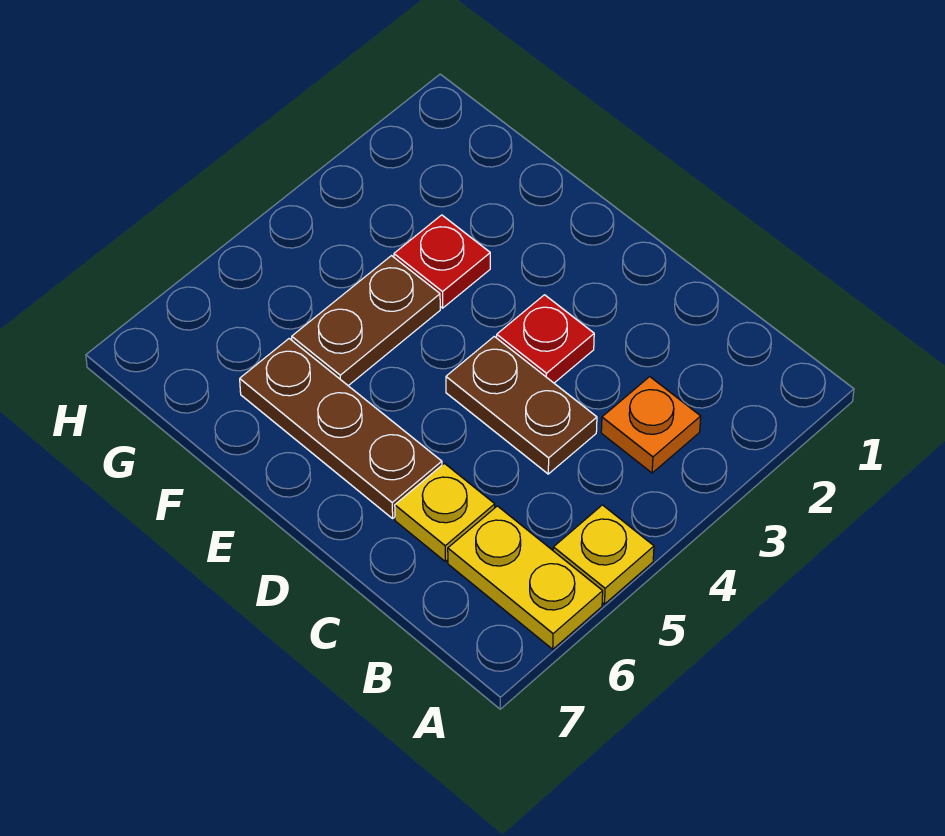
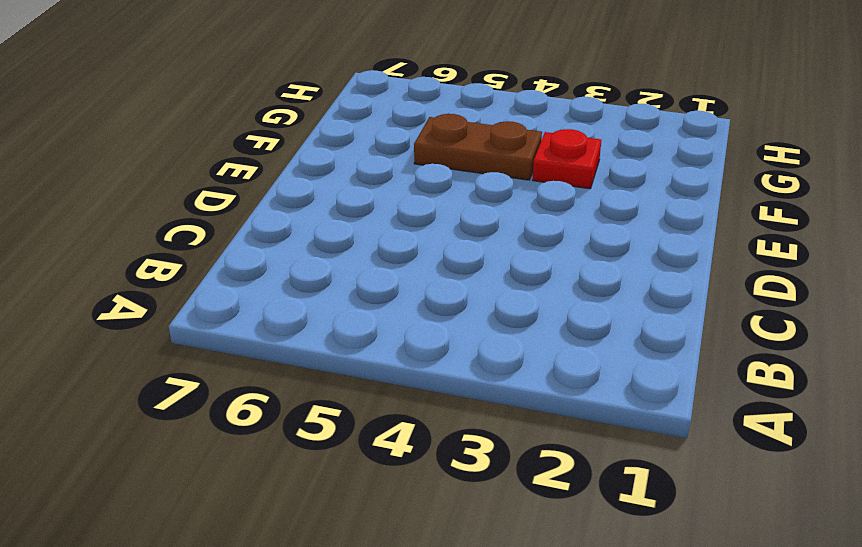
none -> yellow 1x1 plate [553,505,654,604]
none -> yellow 1x2 plate [448,506,603,649]

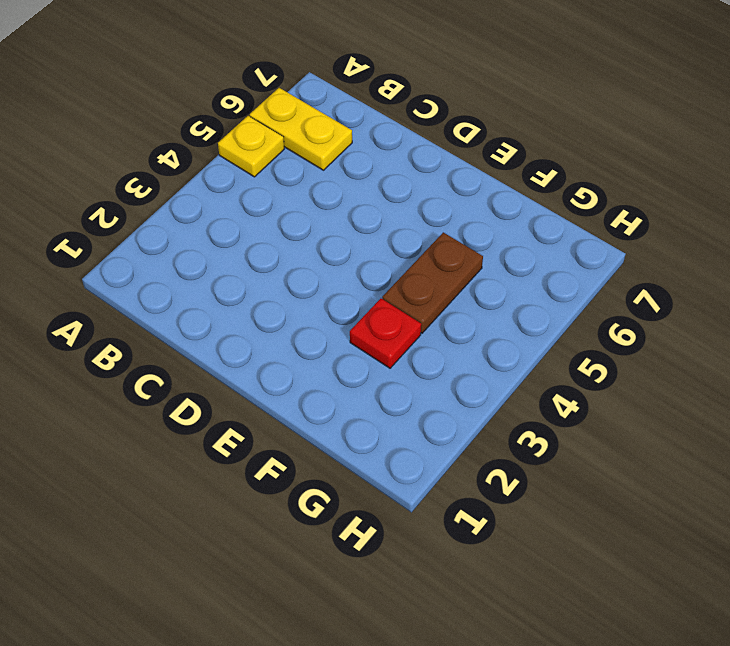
none -> orange 1x1 plate [601,377,701,473]
none -> brown 1x2 plate [446,336,597,474]

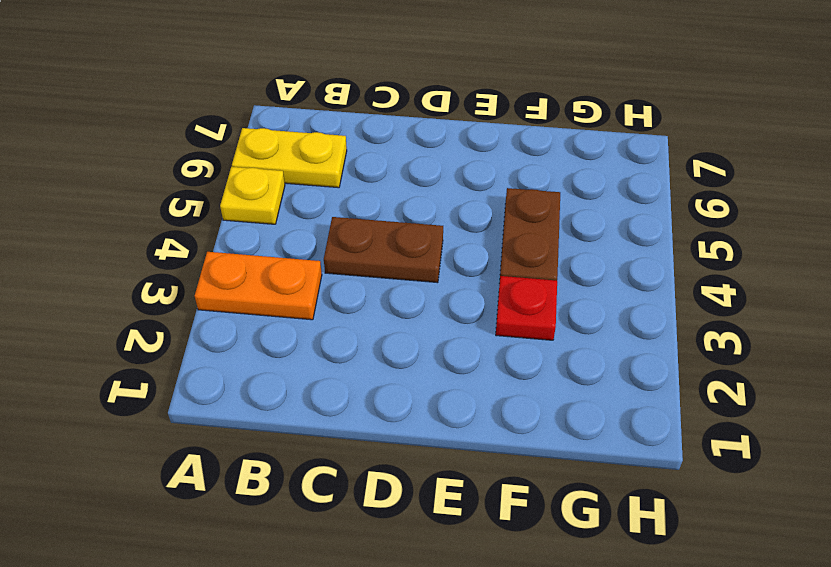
orange 1x2 plate [195,252,322,320] -> orange 1x1 plate [601,377,701,473]
none -> yellow 1x1 plate [395,463,495,562]
none -> red 1x1 plate [497,295,594,383]

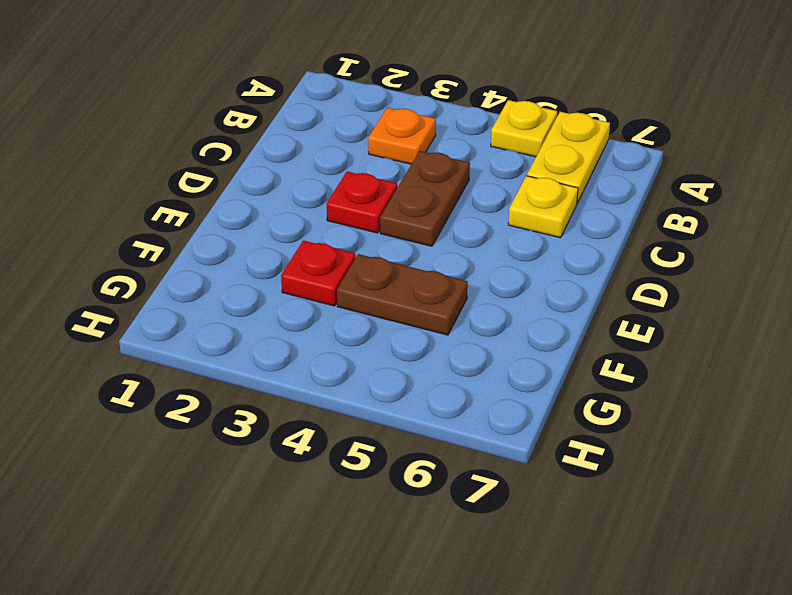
none -> brown 1x3 plate [240,339,442,518]

